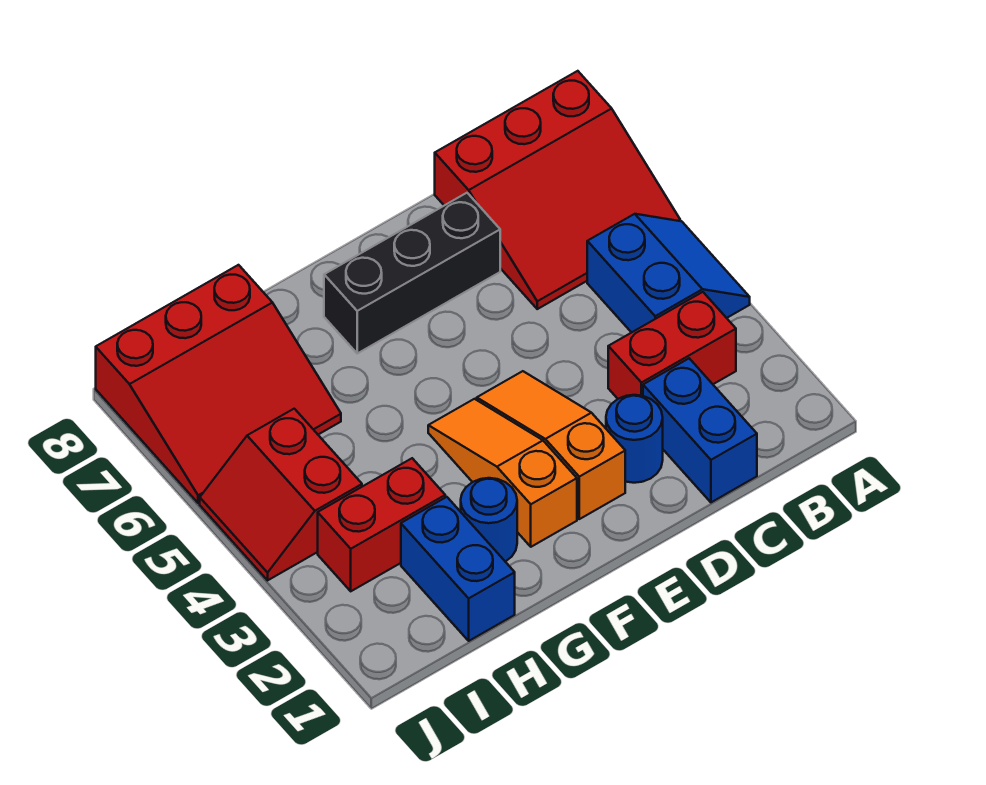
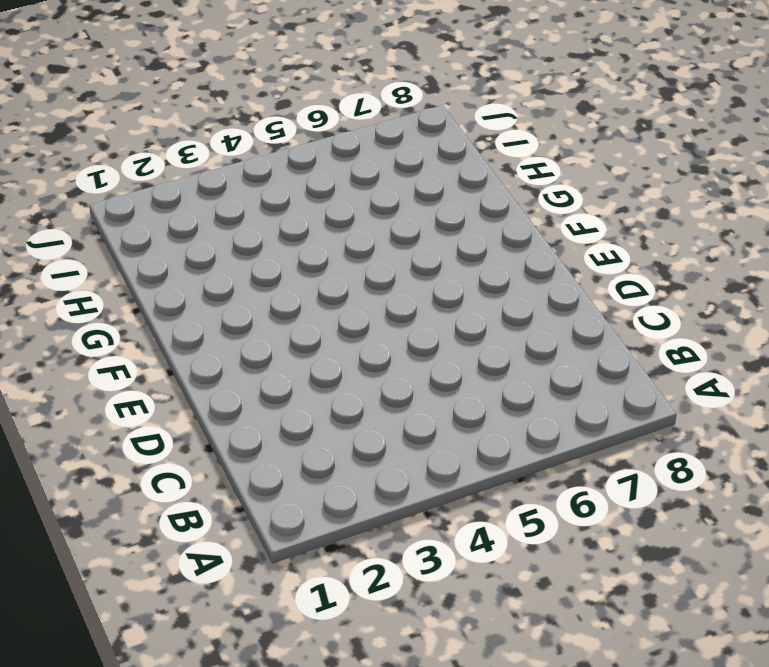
none -> blue 2x2 slope [587,214,750,333]
none -> red 3x3 slope [435,71,680,309]
none -> red 1x2 brick [608,292,736,399]

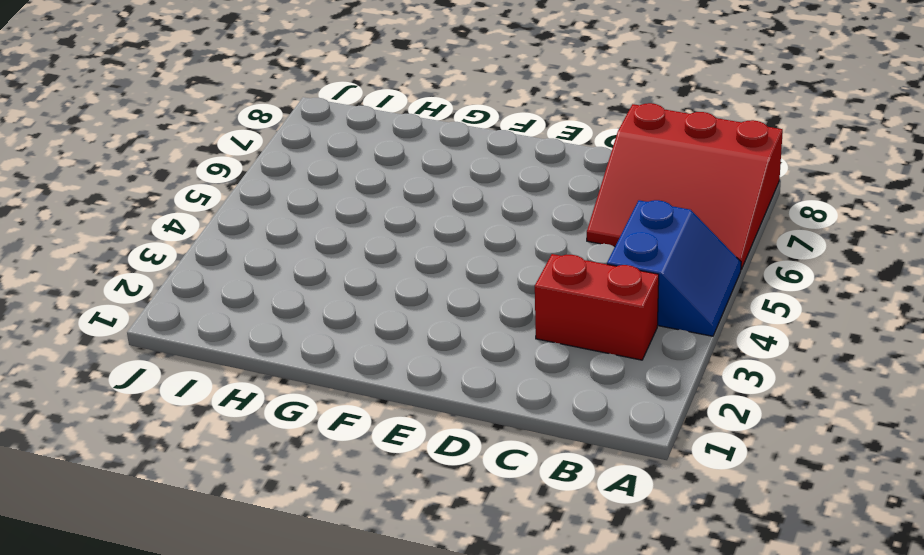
none -> blue 1x2 brick [643,358,757,502]
none -> blue 1x1 round brick [606,395,663,483]
none -> black 1x3 brick [324,193,500,353]

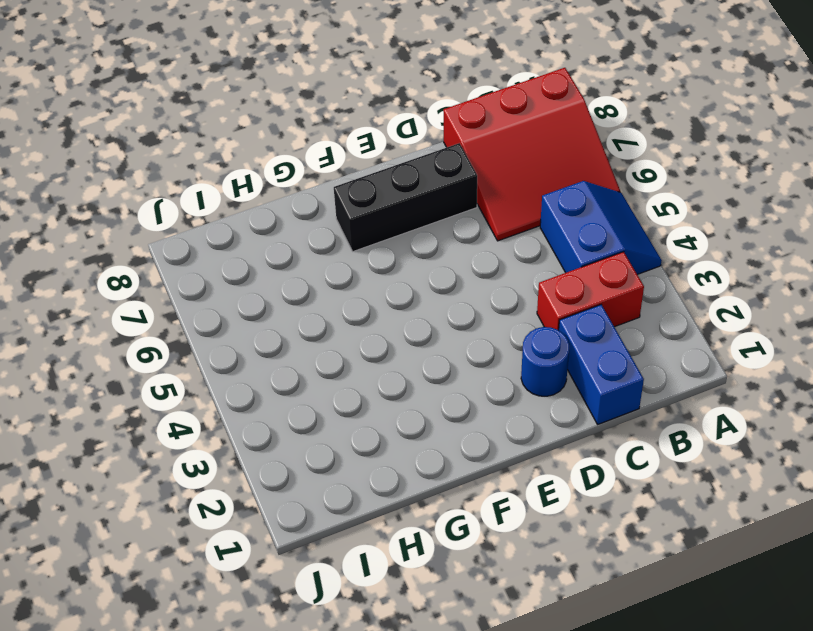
none -> orange 1x3 slope [477,371,625,519]
none -> orange 1x3 slope [428,399,577,547]
none -> blue 1x1 round brick [461,478,517,562]

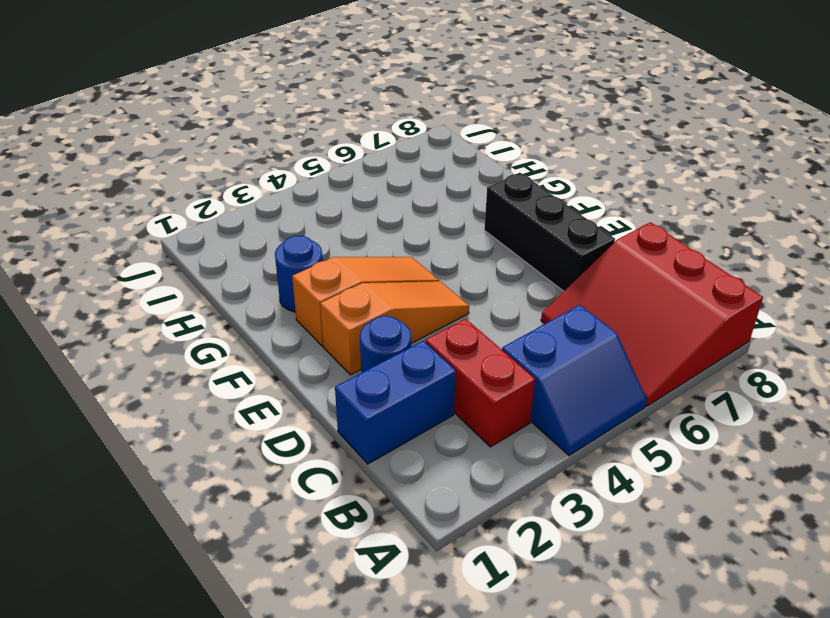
none -> blue 1x2 brick [401,497,515,641]
none -> red 1x2 brick [318,458,445,591]
none -> red 3x3 slope [96,265,341,503]

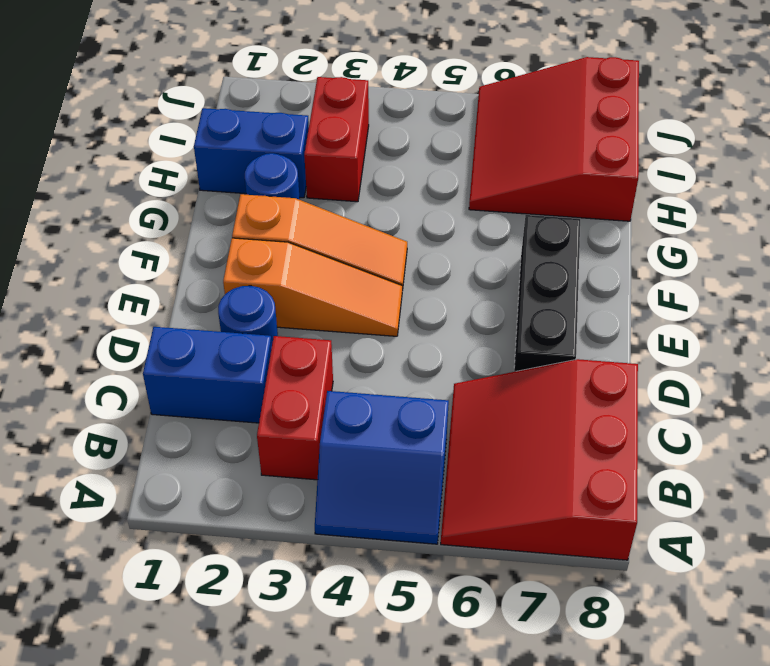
none -> red 2x2 slope [200,409,362,580]

